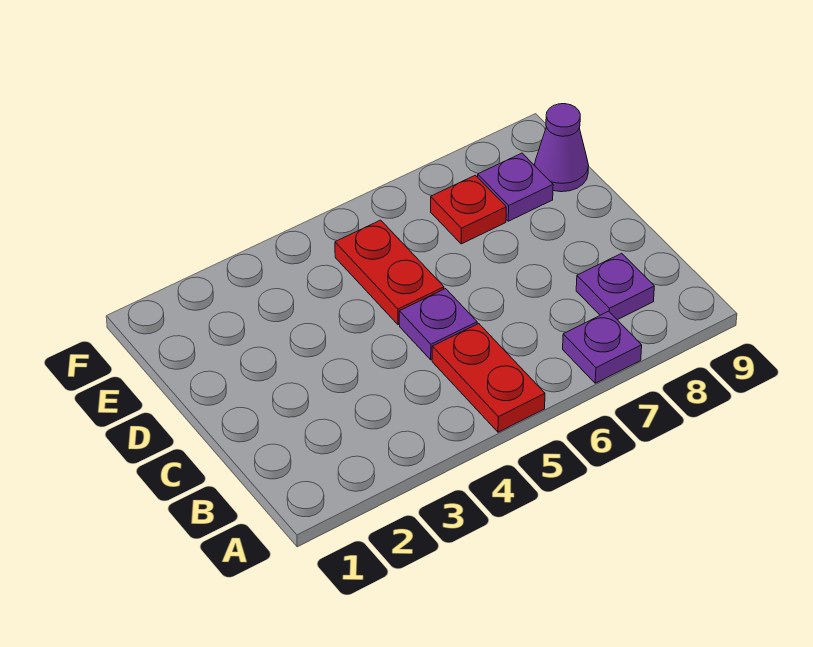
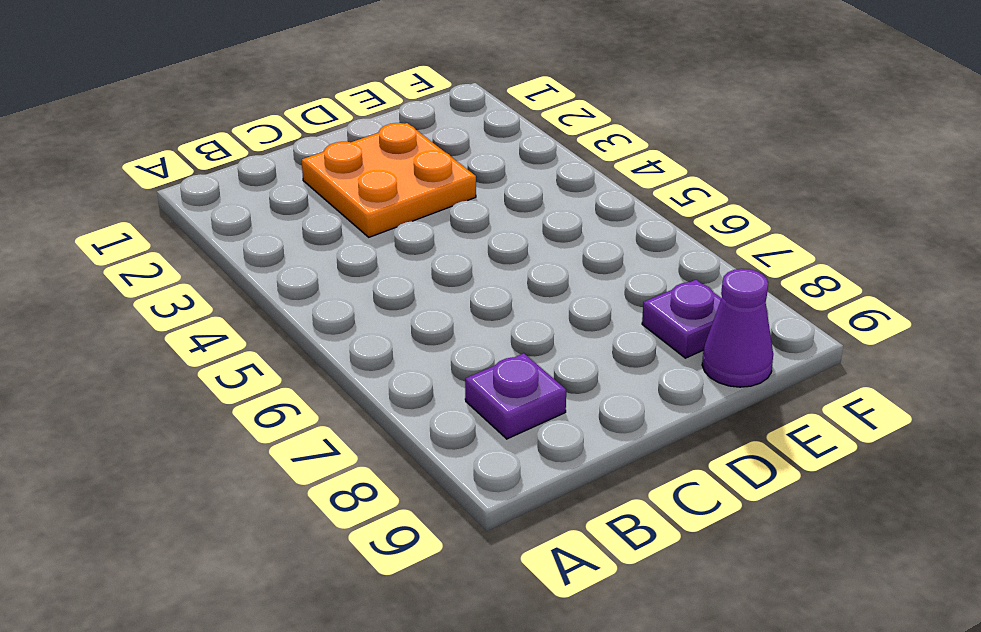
orange 2x2 plate [302,123,476,237] -> none
none -> red 1x2 plate [432,324,545,432]
none -> purple 1x1 plate [563,311,642,383]

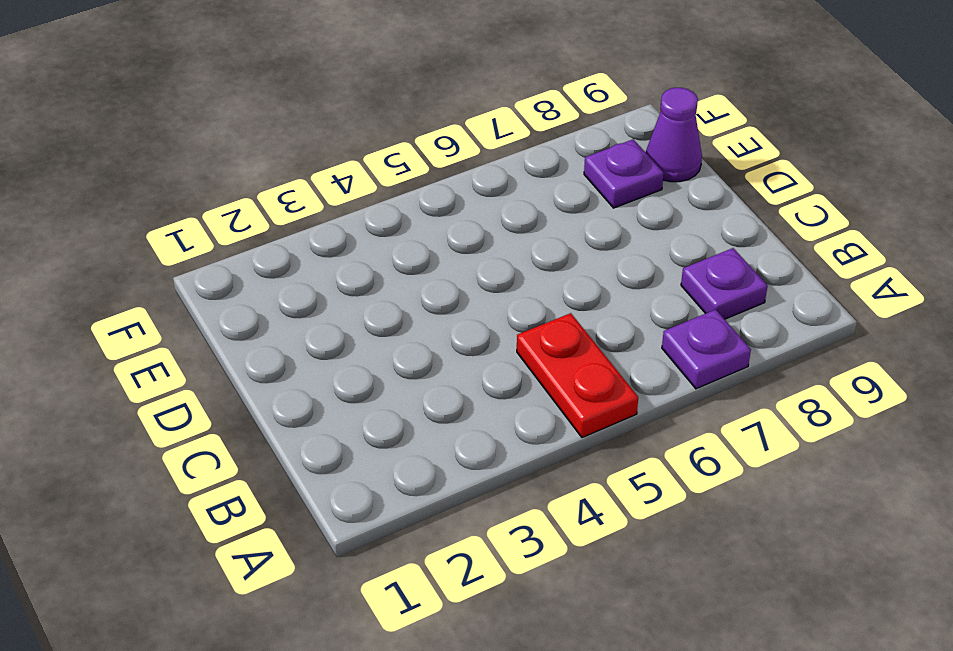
none -> purple 1x1 plate [399,289,477,360]
none -> red 1x2 plate [335,220,444,325]

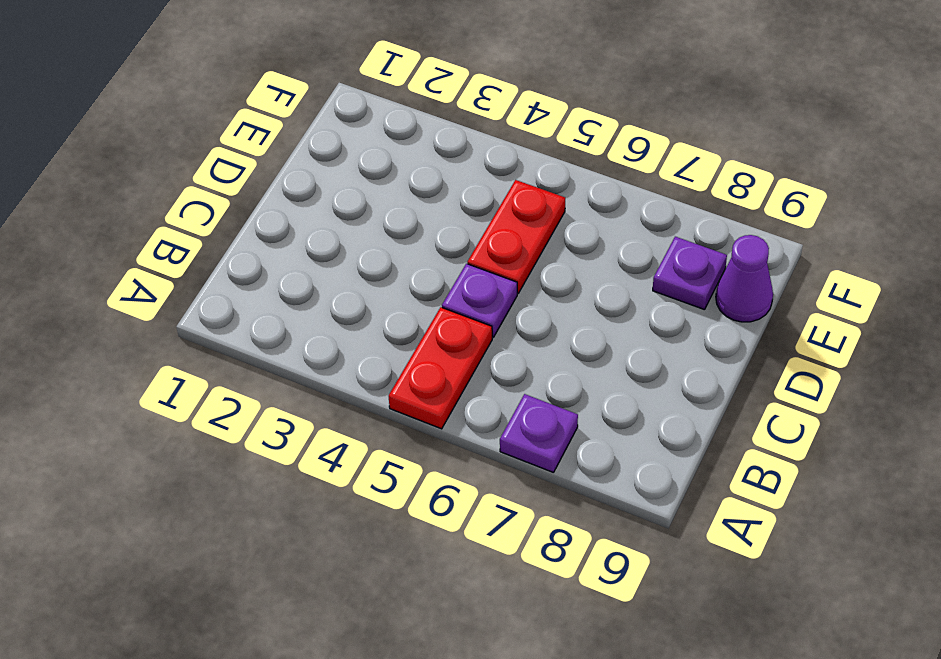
none -> purple 1x1 plate [576,253,654,320]
none -> red 1x1 plate [431,175,506,244]

